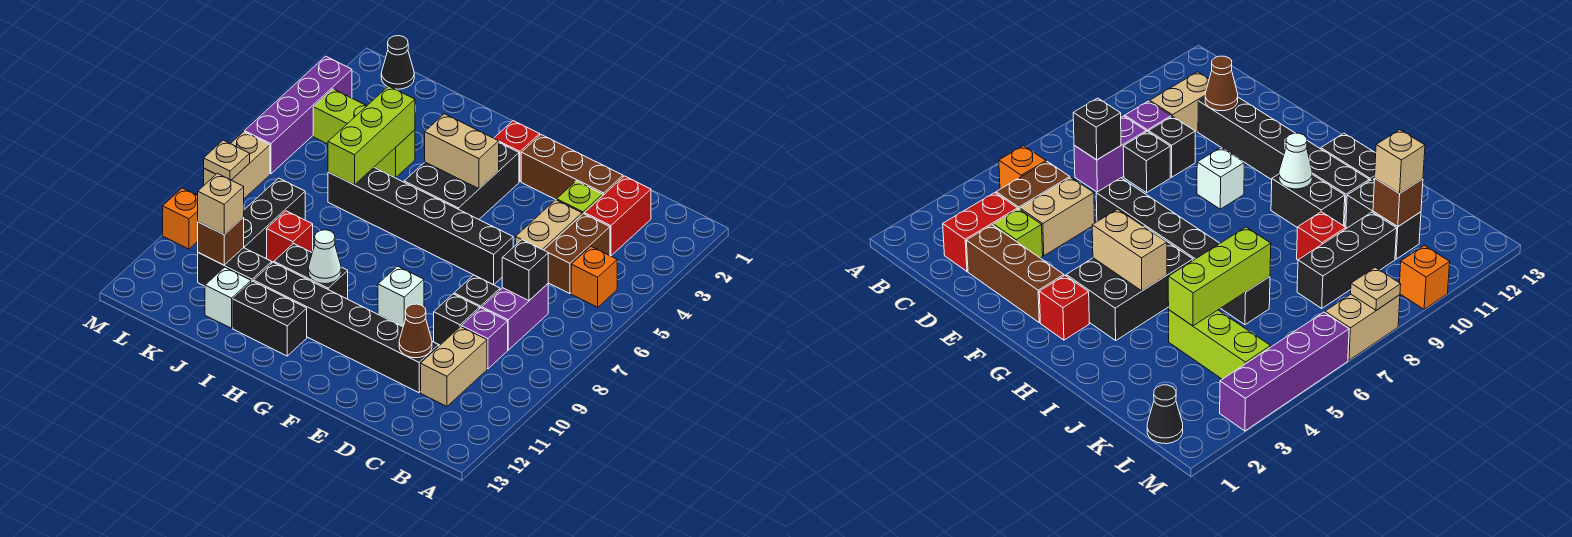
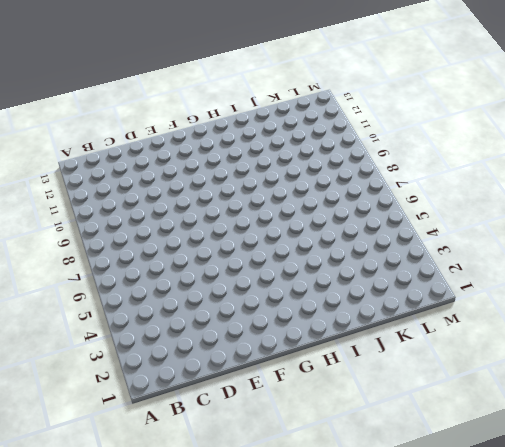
none -> orange 1x1 brick [571,247,617,307]
none -> red 1x2 brick [584,176,651,256]
none -> brown 1x2 brick [544,214,610,294]
none -> purple 1x2 brick [482,284,548,350]

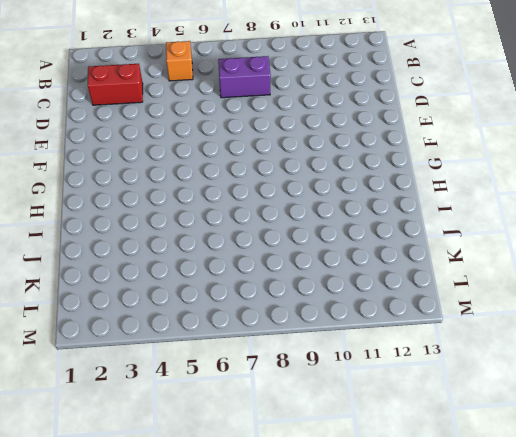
none -> brown 1x2 brick [544,214,610,294]
none -> purple 1x1 brick [461,308,508,369]
none -> tan 1x2 brick [421,327,487,406]
none -> brown 1x3 brick [521,135,623,200]

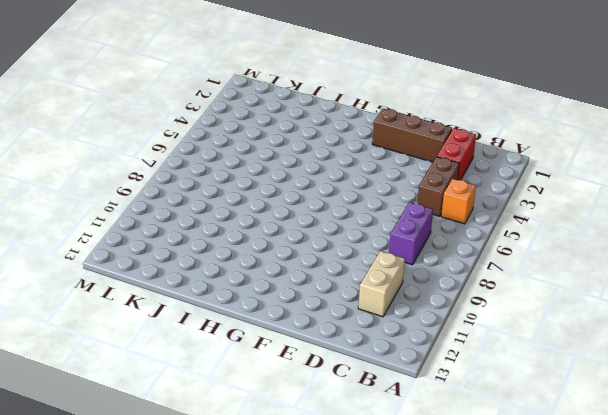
none -> purple 1x1 brick [461,308,508,369]
none -> lime 1x1 brick [557,181,603,214]
none -> tan 1x2 brick [516,200,582,250]
none -> black 1x1 brick [454,275,500,308]

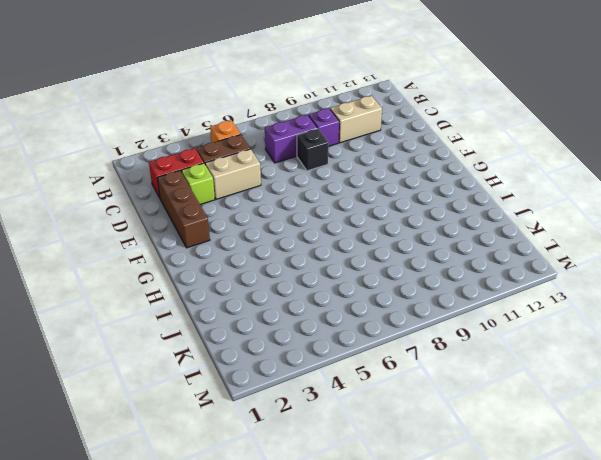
none -> black 1x1 brick [434,294,480,345]
none -> black 1x6 brick [253,262,439,393]
none -> black 1x6 brick [328,168,513,285]
none -> white 1x1 brick [378,266,424,327]

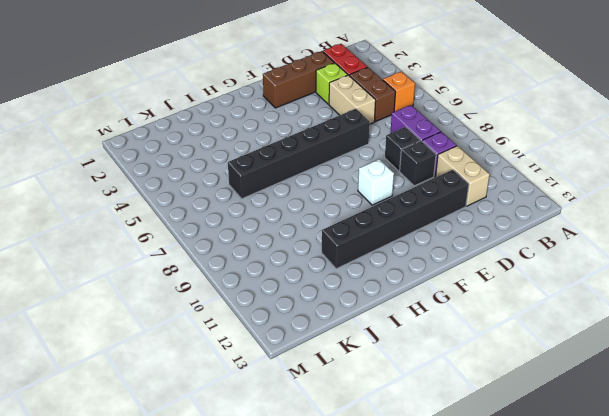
none -> red 1x1 brick [494,121,540,182]
none -> black 2x3 brick [404,143,519,219]
none -> black 1x2 brick [274,244,348,299]
none -> black 1x2 brick [233,281,307,356]

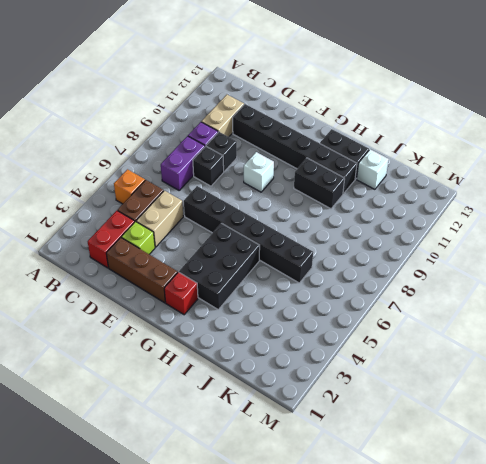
none -> lime 1x3 brick [313,89,415,178]
none -> red 1x1 brick [267,211,313,262]
none -> black 1x2 brick [198,248,272,286]
none -> black 1x3 brick [244,178,305,258]

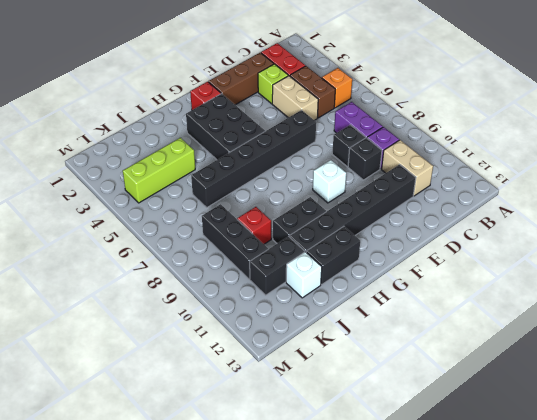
none -> black 1x1 cone [381,36,414,89]
none -> purple 1x4 brick [245,56,352,174]
none -> tan 1x2 brick [204,132,270,198]
none -> orange 1x1 brick [163,188,198,249]

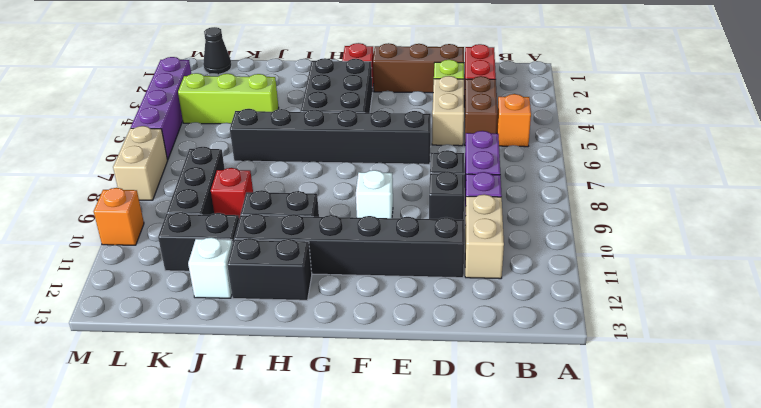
none -> black 1x1 brick [502,240,548,301]
none -> brown 1x1 cone [399,304,432,358]
none -> tan 1x2 brick [425,114,499,189]
none -> white 1x1 cone [308,230,341,284]

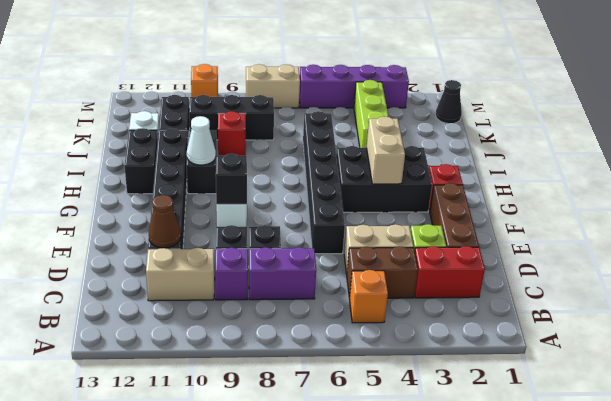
black 1x1 brick [216,154,247,204] -> black 1x1 brick moved to [502,240,548,301]
none -> lime 1x3 brick [328,86,415,185]
none -> brown 1x1 brick [198,217,244,265]
none -> tan 1x1 plate [204,140,250,180]
none -> tan 1x1 brick [198,173,244,235]

